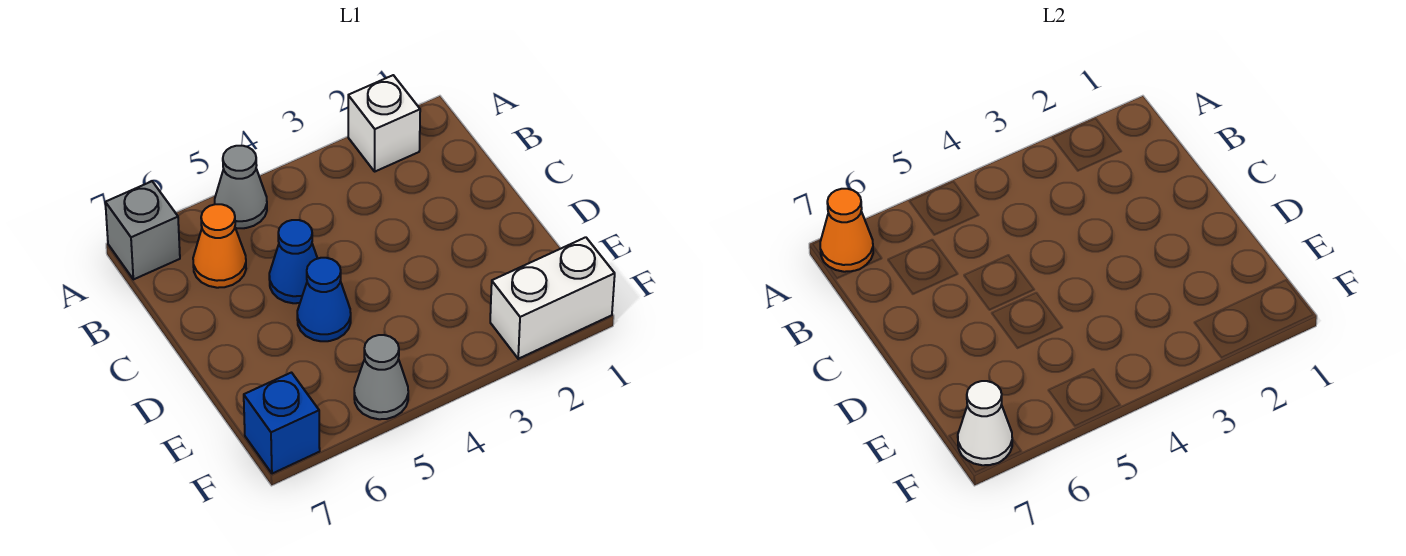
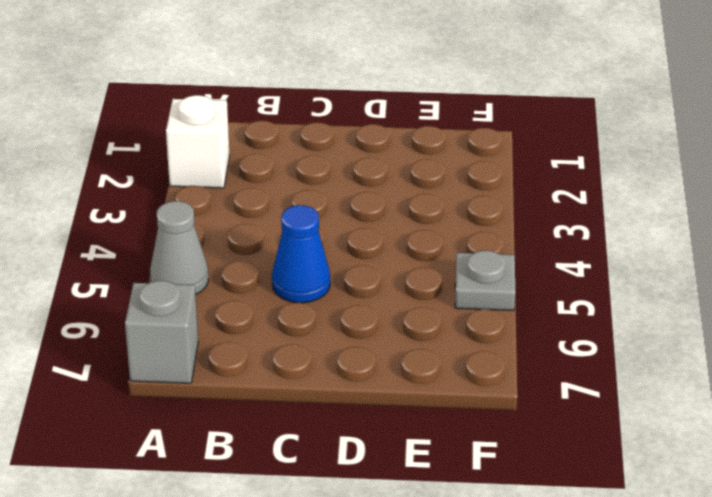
grey 1x1 plate [455,250,515,311] -> grey 1x1 cone [354,335,408,419]
none -> orange 1x1 cone [193,204,246,288]
none -> blue 1x1 cone [297,258,351,341]

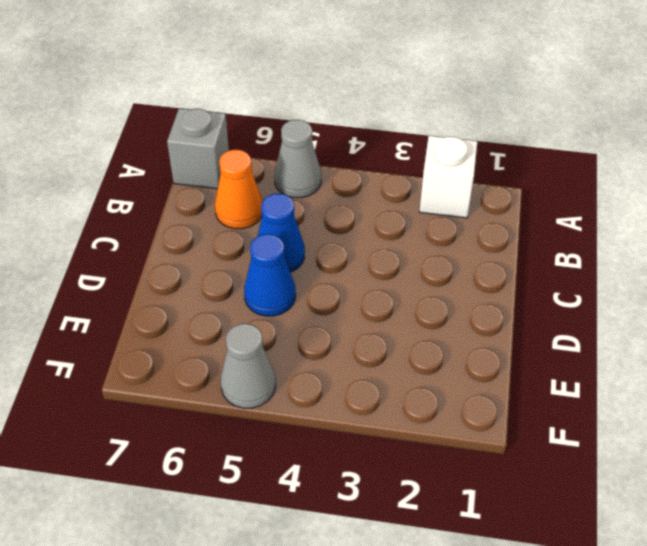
none -> white 1x2 brick [490,237,615,359]
none -> blue 1x1 brick [244,373,320,474]

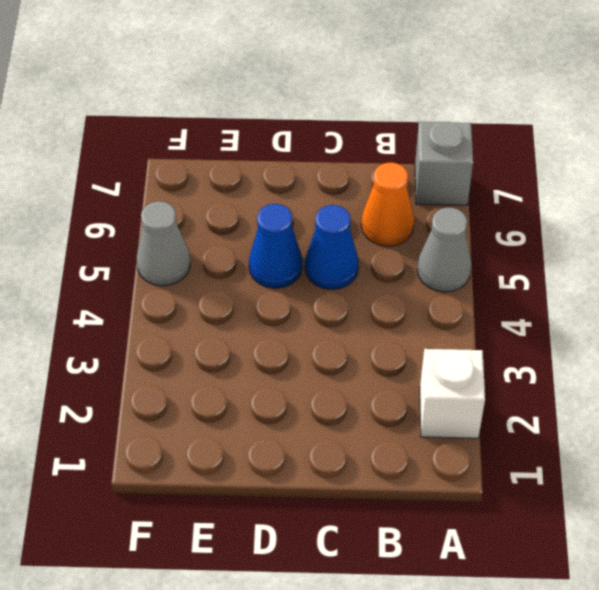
none -> white 1x2 brick [490,237,615,359]
none -> blue 1x1 brick [244,373,320,474]

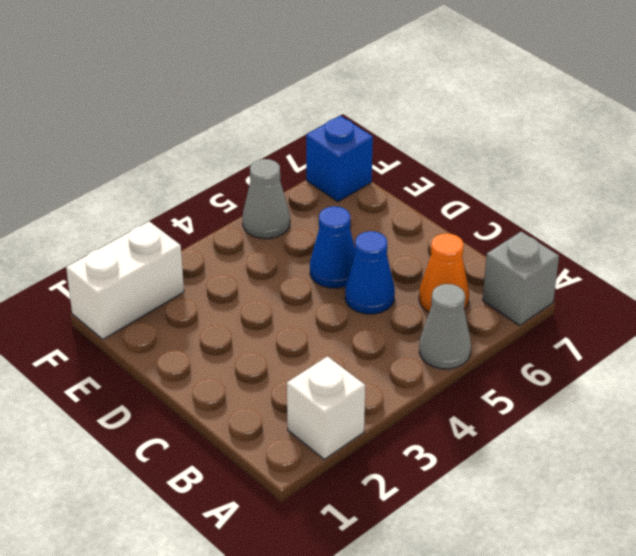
none -> orange 1x1 cone [820,189,873,272]
none -> white 1x1 cone [958,381,1012,465]

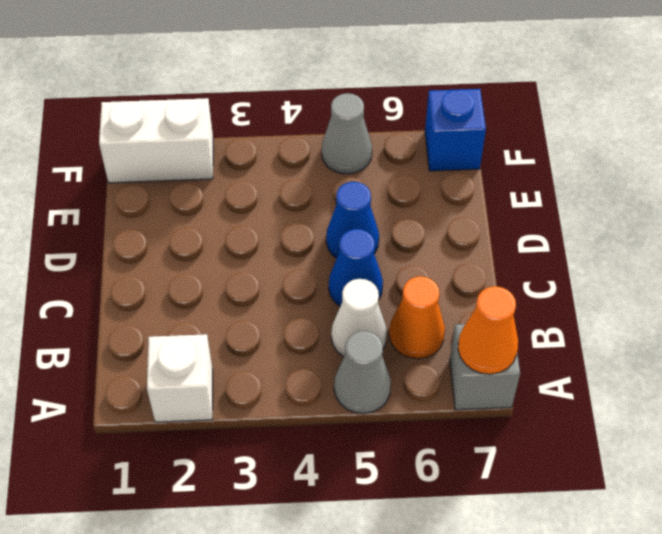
white 1x1 cone [331,279,387,357] -> white 1x1 cone moved to [958,381,1012,465]

